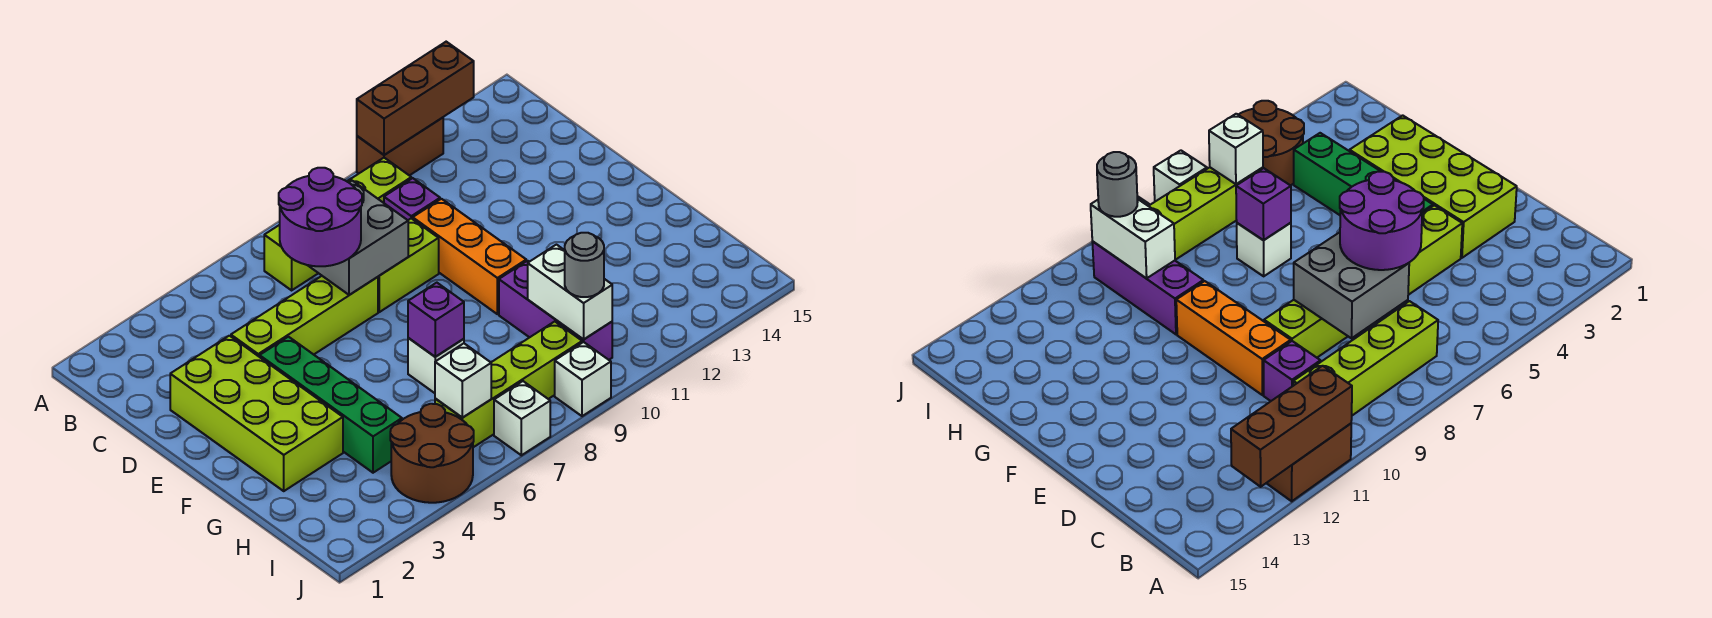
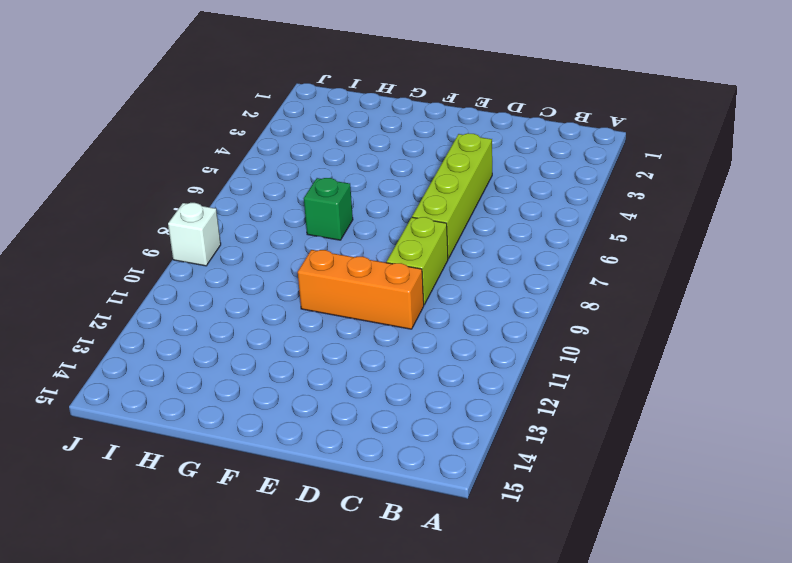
green 1x1 brick [304,178,353,240] -> white 1x1 brick [408,338,464,393]
none -> brown 1x2 brick [357,117,443,175]
none -> lime 1x4 brick [264,158,411,290]
none -> purple 1x1 brick [384,178,440,220]

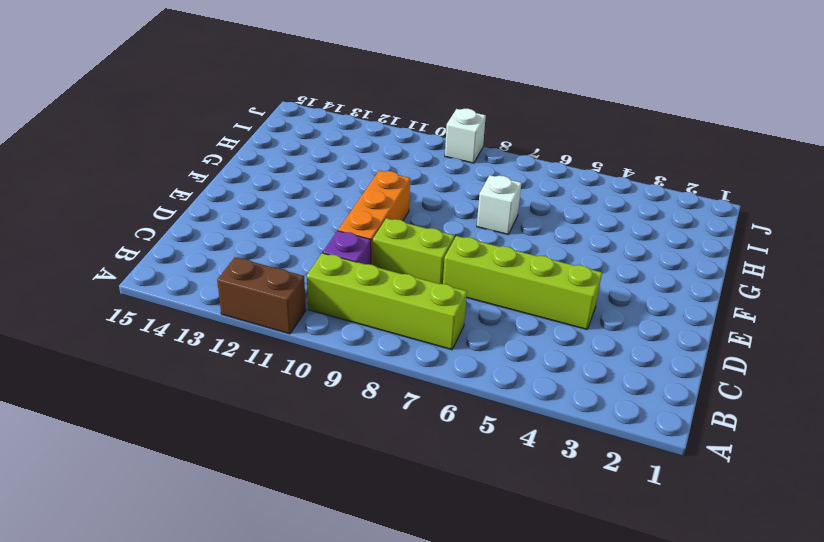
none -> lime 2x4 brick [170,336,343,491]
none -> green 1x4 brick [260,337,402,473]
none -> purple 1x3 brick [499,261,612,360]

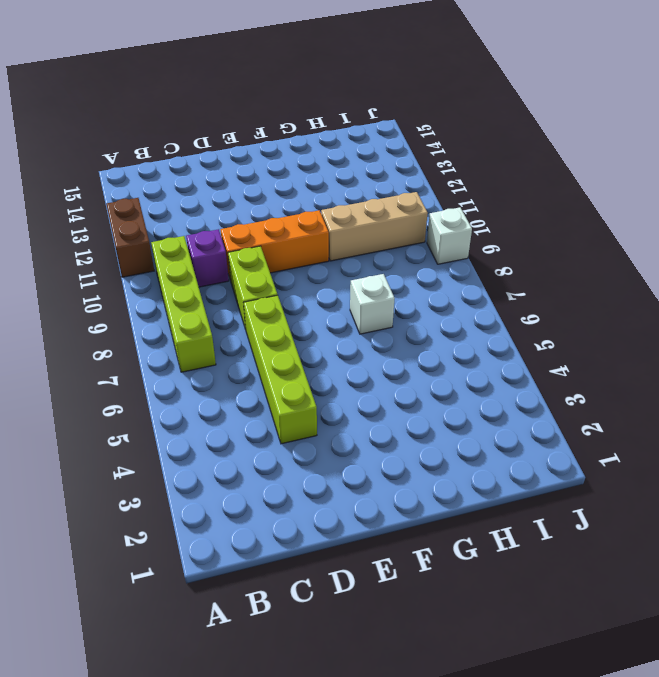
tan 1x3 brick [321,192,428,261] -> purple 1x3 brick [499,261,612,360]
none -> lime 2x4 brick [170,336,343,491]
none -> green 1x4 brick [260,337,402,473]
none -> brown 2x2 round brick [390,404,474,503]

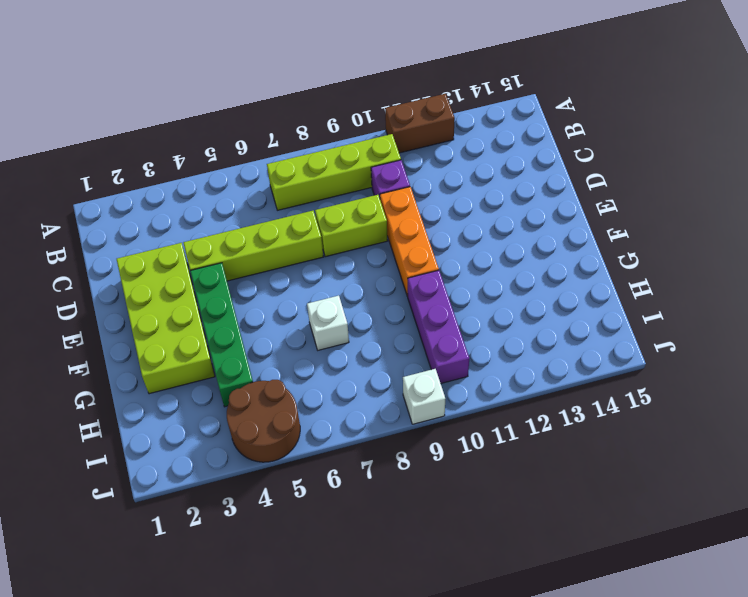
none -> lime 1x4 brick [435,321,582,447]
none -> white 1x1 brick [494,381,550,455]
none -> brown 1x3 brick [357,42,474,155]

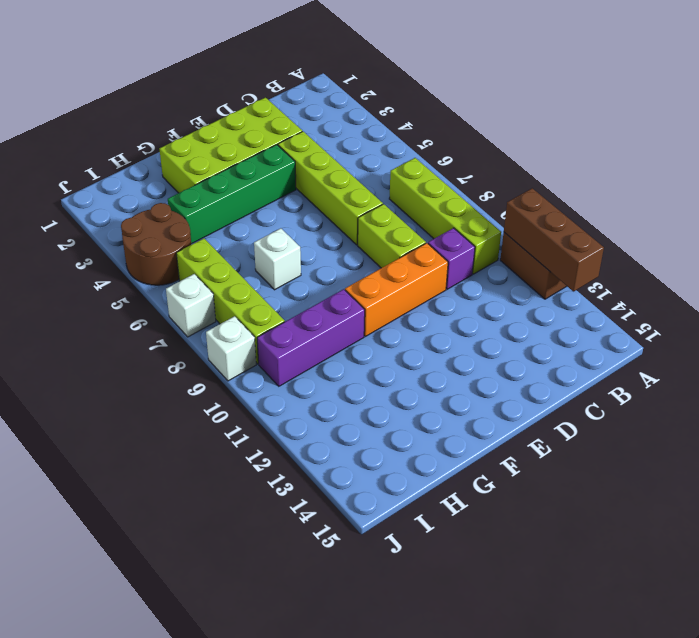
none -> grey 2x2 brick [308,181,408,295]
none -> purple 1x1 brick [408,283,464,357]
none -> white 1x2 brick [528,245,612,339]

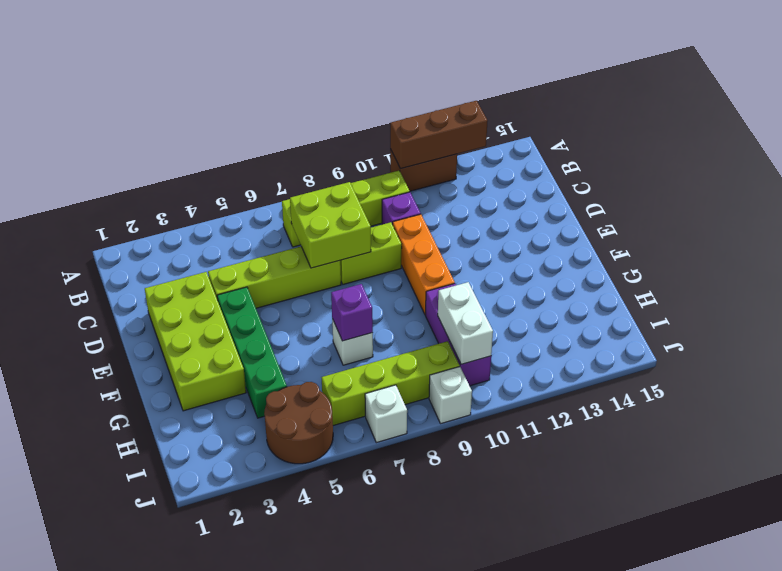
lime 2x2 brick [290,182,371,268] -> grey 2x2 brick [308,181,408,295]
none -> white 1x1 brick [435,343,491,418]
none -> purple 2x2 round brick [279,168,362,266]
none -> grey 1x1 round brick [565,233,604,297]

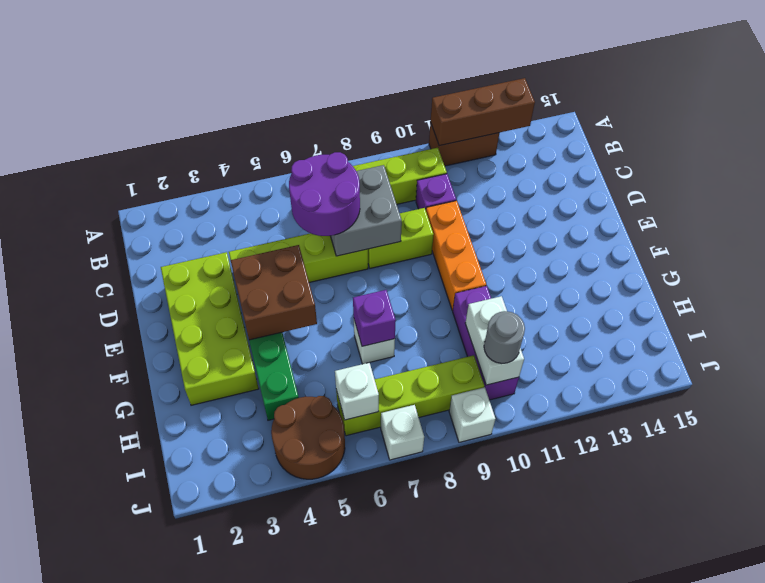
brown 2x2 brick [231,245,317,340] -> none

